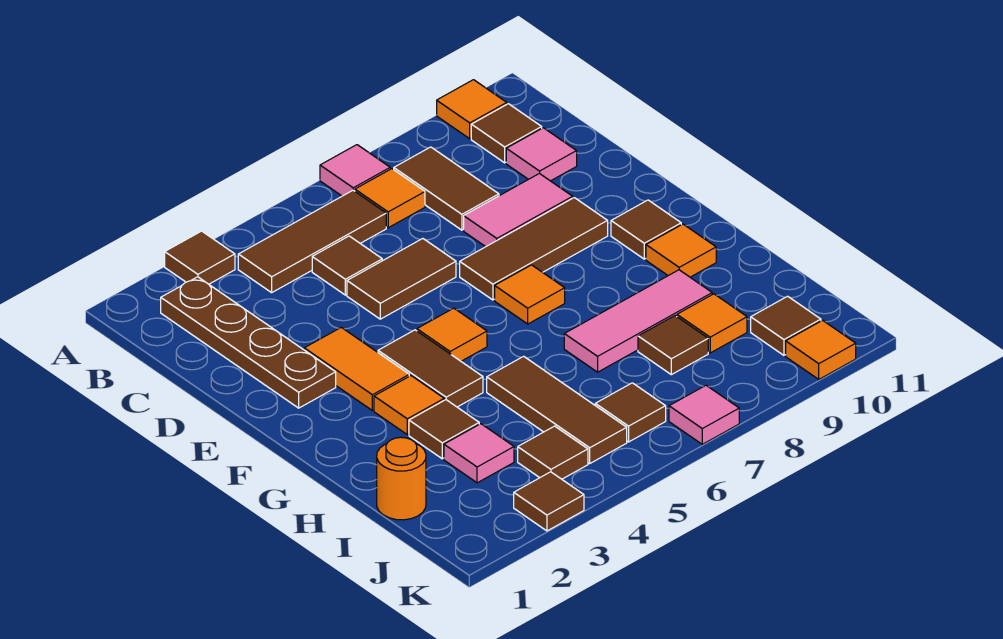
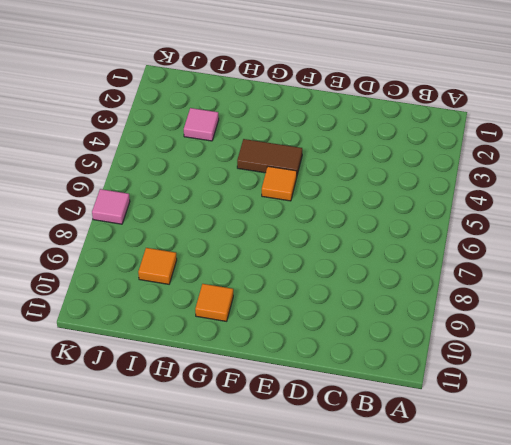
none -> brown 1x1 tile [165,231,235,284]
none -> pink 1x1 tile [320,145,390,196]
none -> orange 1x1 tile [437,80,507,139]
none -> brown 1x4 plate [161,277,336,408]

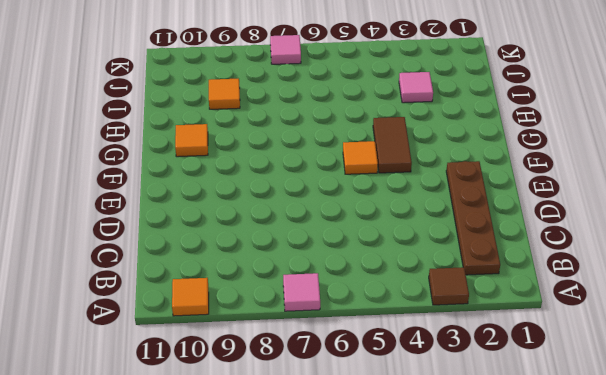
none -> brown 1x3 tile [238,190,386,293]
none -> orange 1x1 tile [355,169,425,228]
none -> brown 1x2 tile [394,147,499,230]
none -> brown 1x1 tile [471,104,542,163]

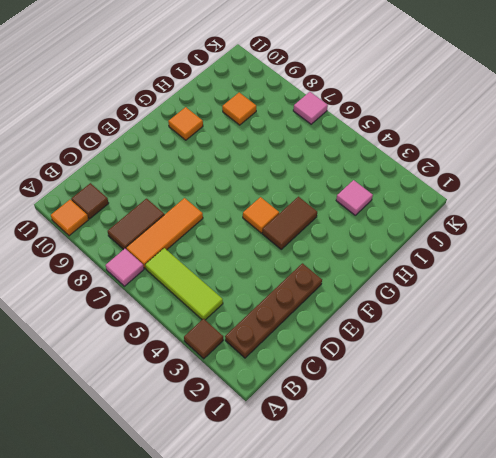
lime 1x3 tile [145,248,223,320] -> brown 1x3 tile [238,190,386,293]
orange 1x3 tile [126,198,203,268] -> orange 1x1 tile [355,169,425,228]
none -> brown 1x1 tile [312,236,382,295]
none -> pink 1x1 tile [506,128,577,181]
none -> brown 1x2 tile [347,239,456,319]
none -> pink 1x2 tile [464,173,573,247]

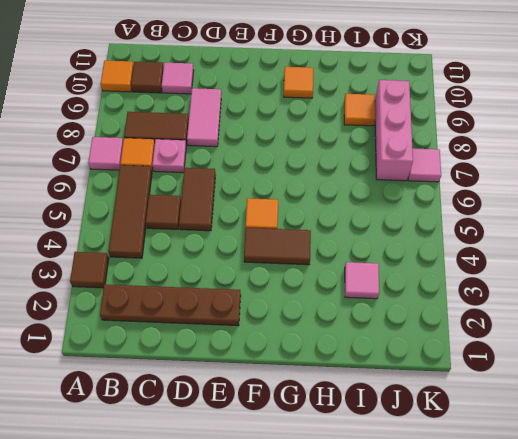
pink 1x1 plate [152,139,186,173] -> none
pink 1x3 brick [375,80,413,181] -> none
none -> orange 1x2 tile [304,327,409,411]
none -> brown 1x3 tile [460,198,608,300]
none -> orange 1x1 tile [495,265,565,324]
none -> brown 1x1 tile [611,200,681,259]

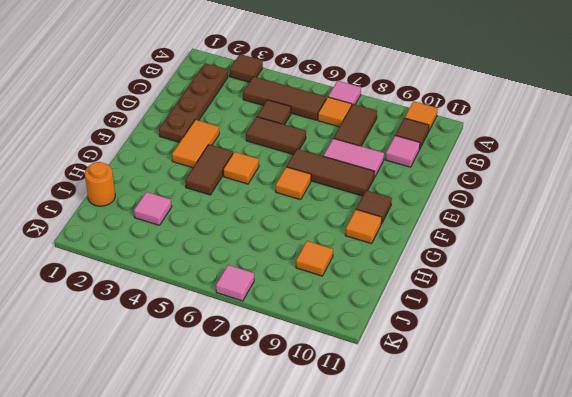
none -> orange 1x1 tile [374,376,444,435]
none -> brown 1x1 tile [409,400,479,459]
none -> brown 1x3 tile [487,356,627,463]
none -> pink 1x3 tile [564,270,712,372]

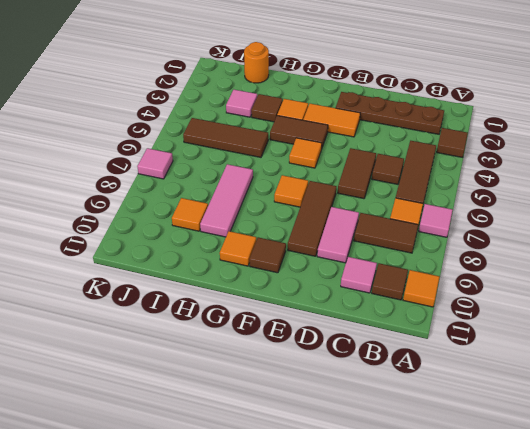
none -> brown 1x1 tile [638,316,708,375]
none -> brown 1x1 tile [518,426,588,479]
none -> brown 1x1 tile [595,383,666,442]
none -> brown 1x1 tile [751,296,821,355]

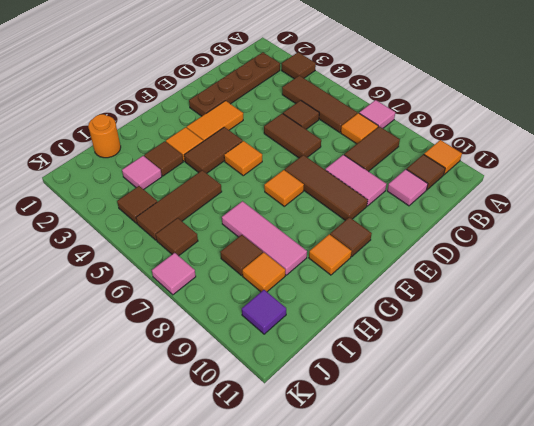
purple 1x1 tile [242,290,286,334] -> brown 1x1 tile [751,296,821,355]
none -> brown 1x1 tile [514,472,584,531]
none -> orange 1x1 tile [786,320,856,379]

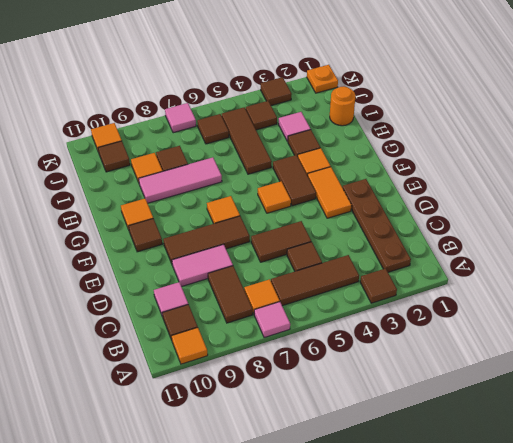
orange 1x1 plate [307,65,338,93] -> none

